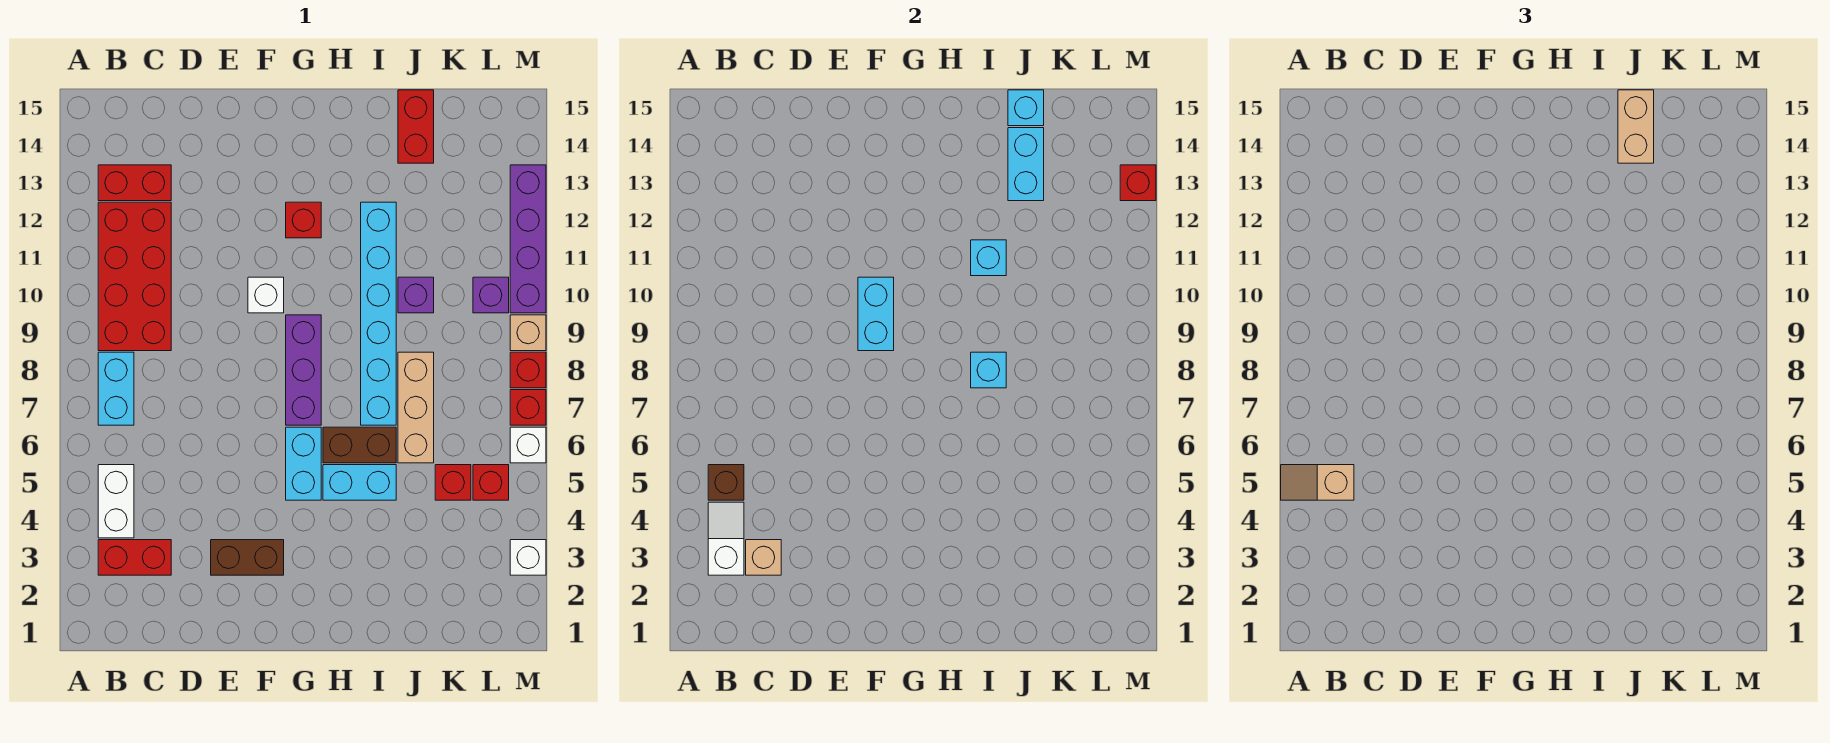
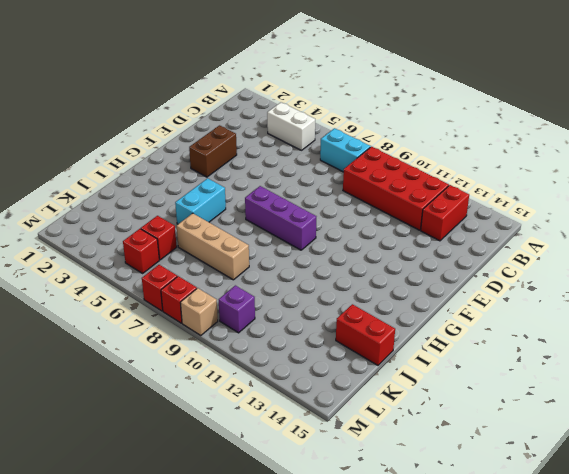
none -> red 1x2 brick [98,540,171,575]
none -> white 1x1 brick [248,277,284,313]
none -> cyan 1x2 brick [286,427,321,500]
none -> red 1x1 brick [286,202,321,238]

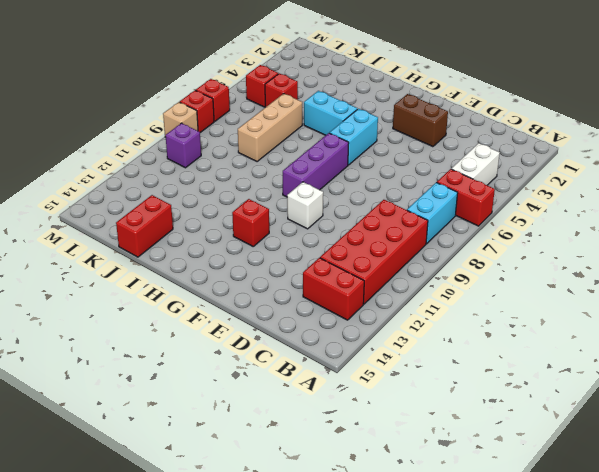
red 1x2 brick [437,169,495,226] -> red 1x2 brick moved to [98,540,171,575]
none -> brown 1x2 brick [323,427,396,463]
none -> cyan 1x6 brick [361,202,396,425]
none -> purple 1x1 brick [398,277,434,313]
none -> white 1x1 brick [510,540,546,575]

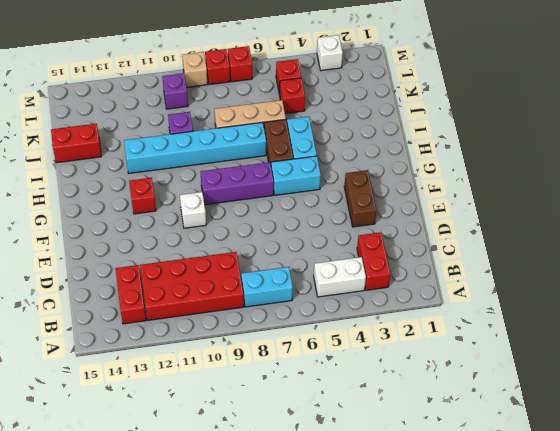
none -> white 1x1 brick [510,427,546,463]
none -> purple 1x4 brick [510,165,546,313]
none -> white 1x2 slope [708,502,744,575]
none -> brown 1x1 brick [708,465,744,500]

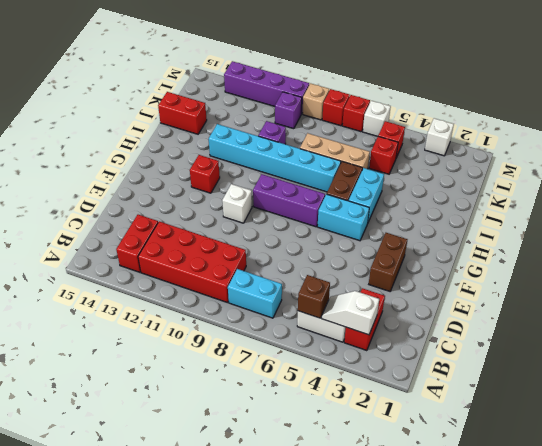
none -> tan 1x1 brick [746,540,781,575]
none -> cyan 1x2 brick [858,277,894,351]
none -> cyan 1x1 brick [971,352,1006,388]
none -> cyan 1x1 brick [971,240,1006,276]

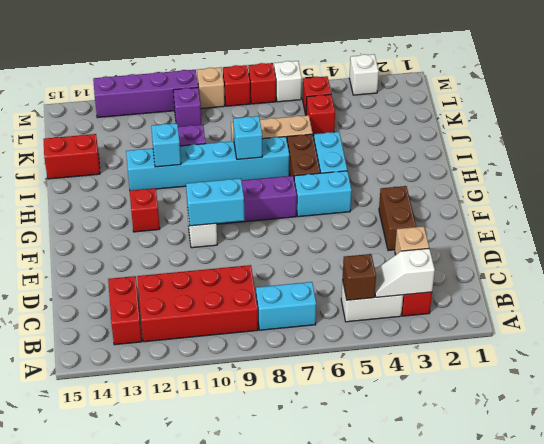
none -> cyan 1x2 brick [1008,128,1044,201]
none -> cyan 1x1 brick [1008,90,1044,126]
none -> red 1x1 brick [1120,165,1156,201]
none -> tan 1x2 slope [1281,465,1354,500]

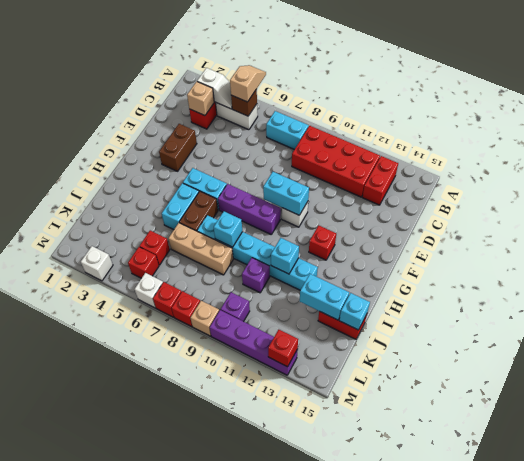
none -> tan 1x2 brick [1618,90,1654,163]

